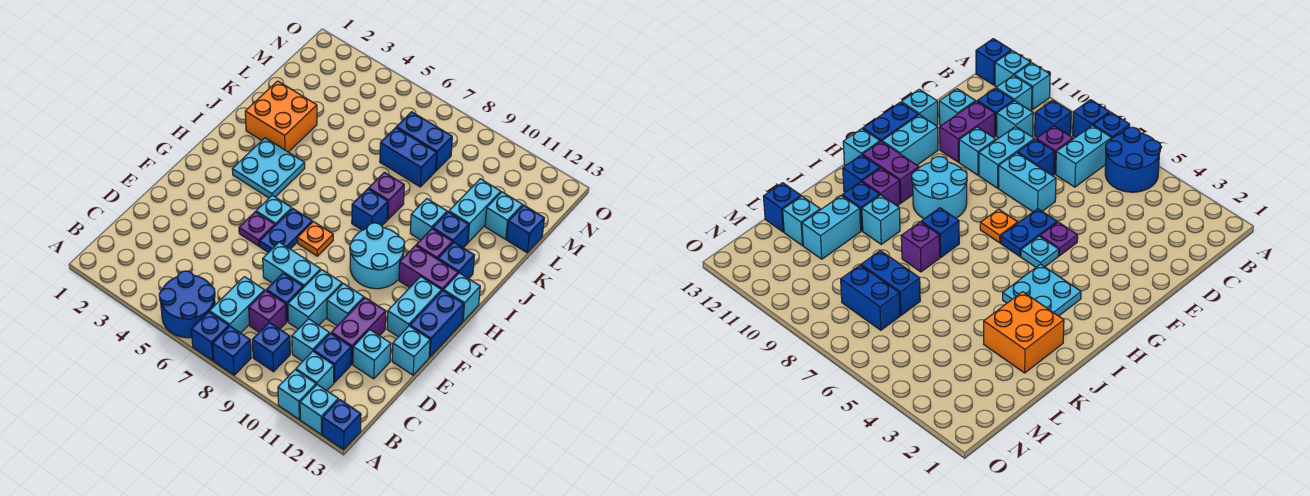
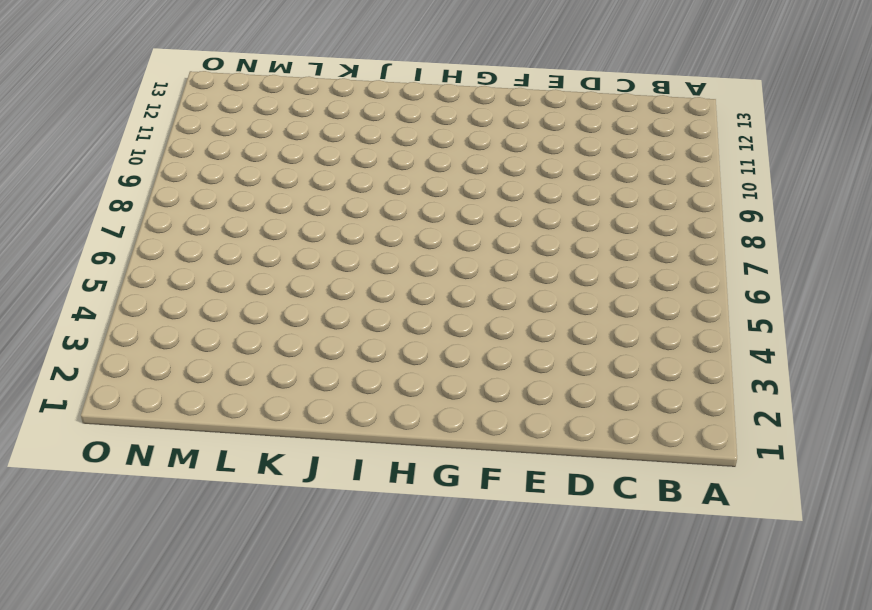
none -> blue 2x2 round brick [159,271,215,338]
none -> blue 1x1 brick [191,312,229,361]
none -> blue 1x1 brick [213,326,251,375]
none -> cyan 1x1 brick [278,370,316,419]

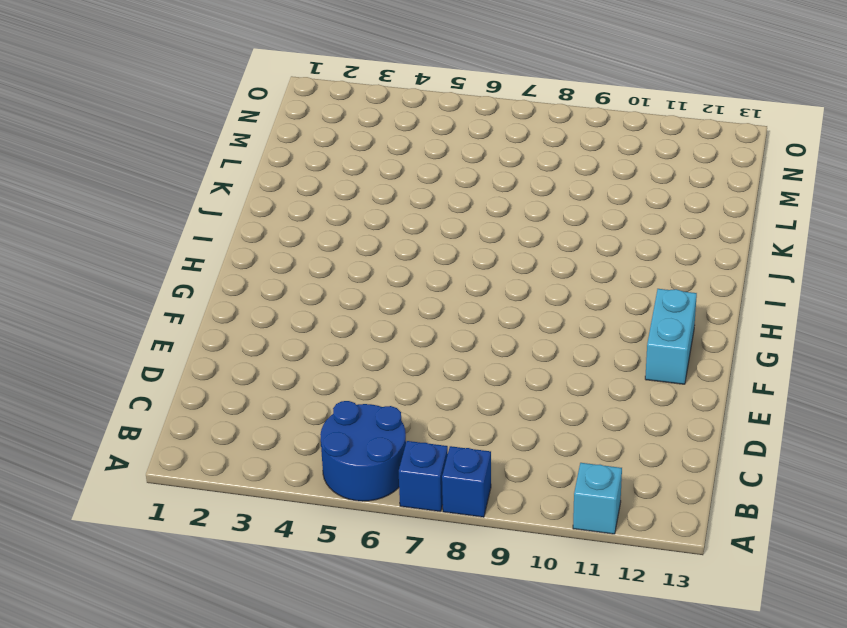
none -> cyan 1x1 brick [300,384,338,434]
none -> blue 1x1 brick [322,399,361,450]
none -> cyan 1x2 brick [209,277,265,333]
none -> blue 1x1 brick [252,322,290,372]

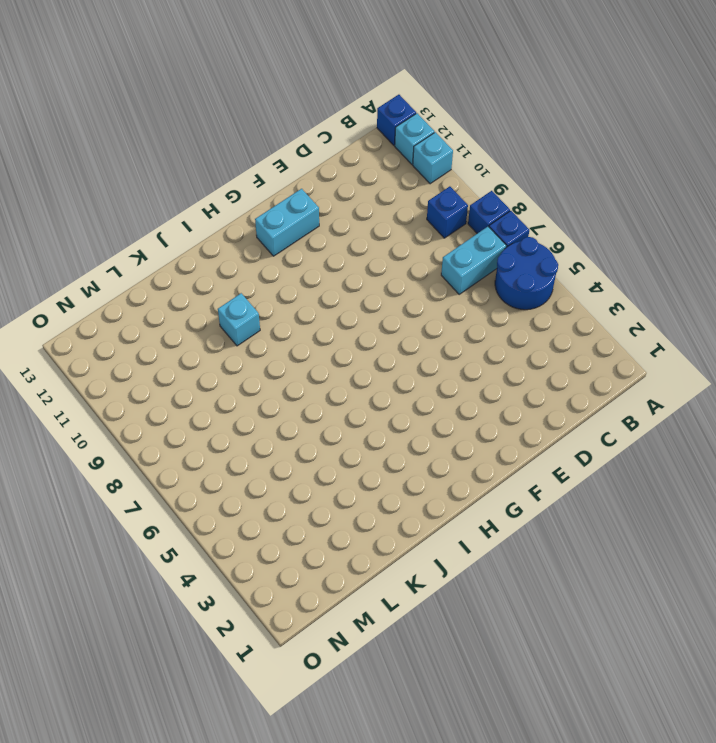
none -> cyan 1x1 brick [296,351,334,391]
none -> purple 1x1 brick [249,291,286,332]
none -> cyan 1x1 brick [292,319,329,361]
none -> blue 1x1 brick [314,333,351,382]

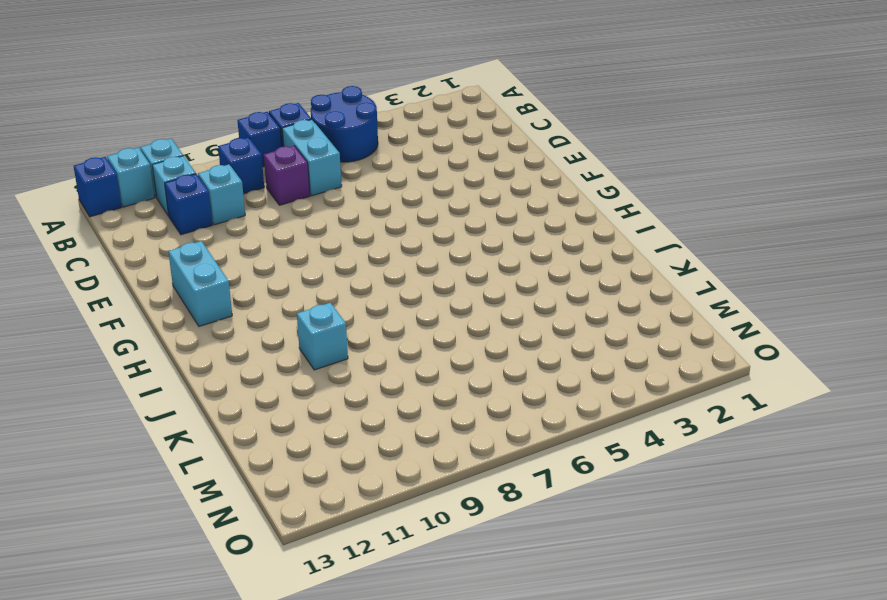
none -> blue 1x1 brick [266,273,303,321]
none -> cyan 1x2 brick [288,270,342,329]
none -> purple 1x2 brick [331,298,386,364]
none -> cyan 1x1 brick [353,330,391,379]

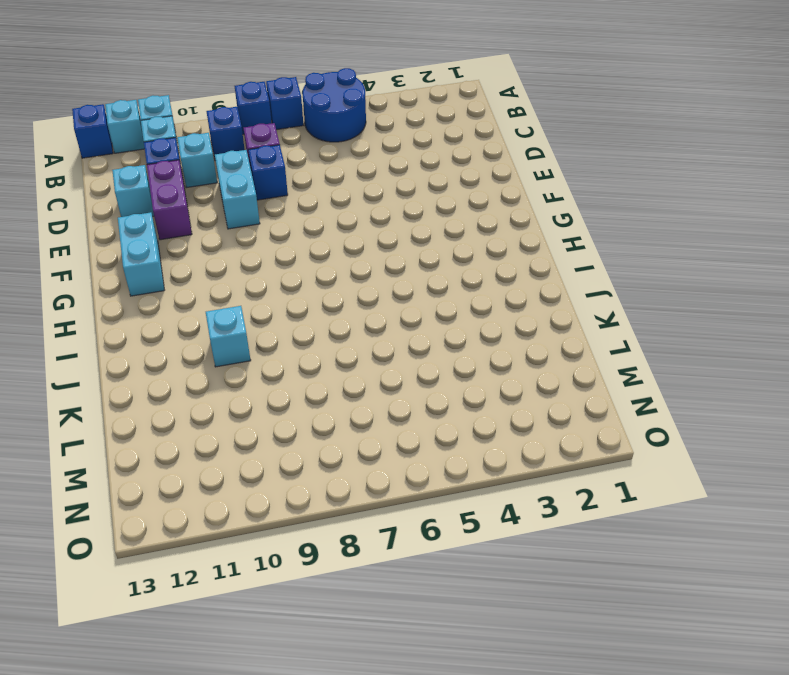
none -> cyan 1x2 brick [209,277,265,333]
none -> cyan 1x2 brick [263,242,321,288]
none -> cyan 1x1 brick [327,283,364,326]
none -> cyan 1x1 brick [392,326,430,375]

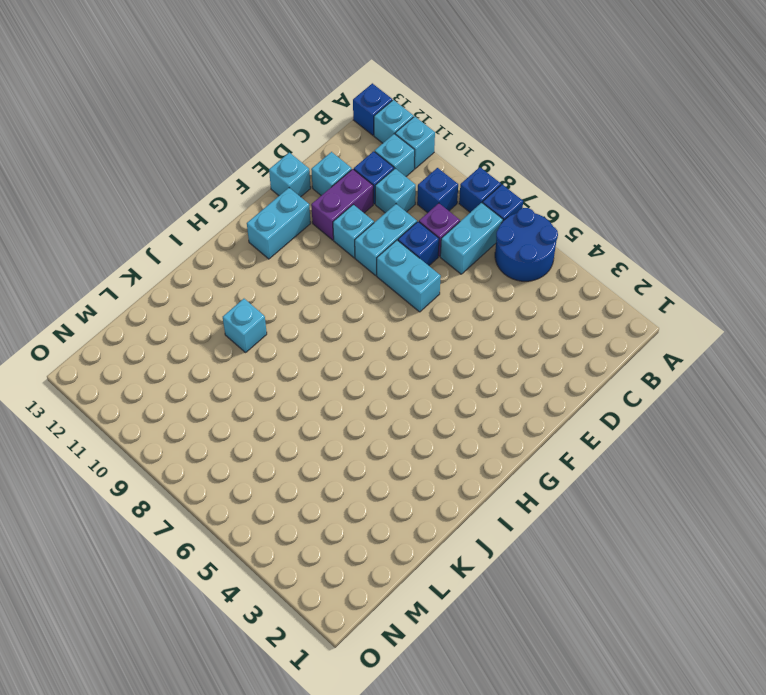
none -> purple 1x1 plate [239,212,275,246]
none -> blue 1x2 plate [260,209,313,253]
none -> blue 1x2 brick [410,291,464,357]
none -> cyan 1x1 plate [256,195,292,225]

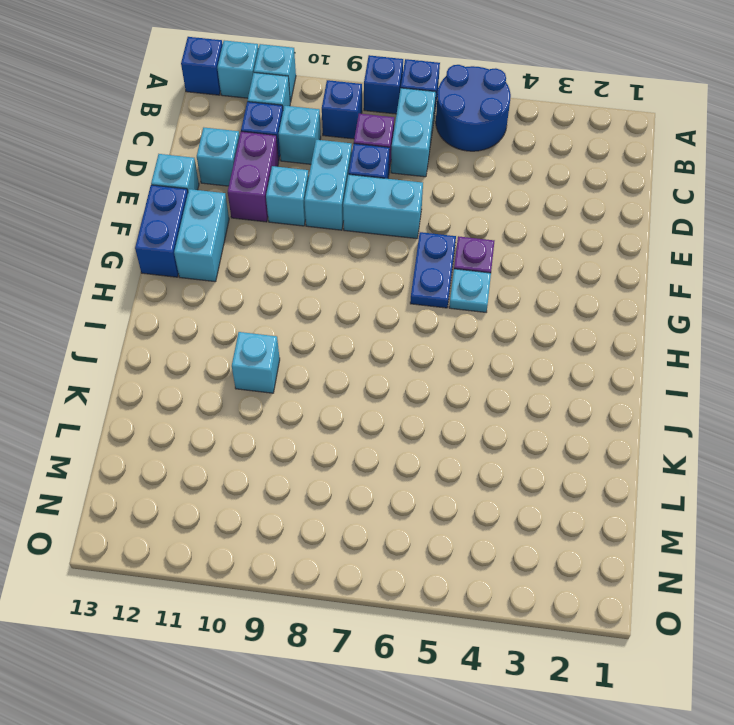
none -> orange 1x1 plate [297,222,333,256]
none -> cyan 2x2 round brick [350,223,405,289]
none -> cyan 2x2 plate [232,138,305,198]
none -> purple 1x2 brick [399,246,458,291]

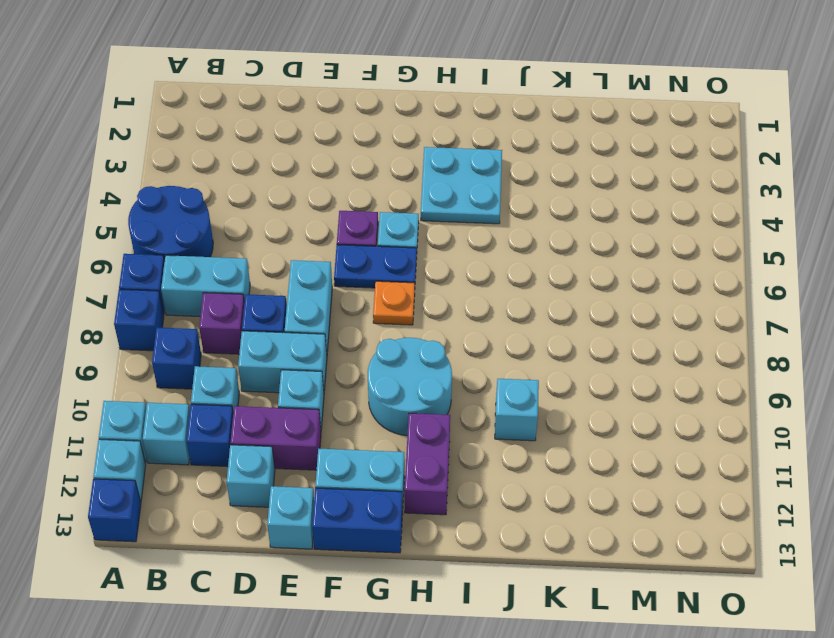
none -> cyan 1x1 brick [443,273,480,321]
none -> blue 1x1 brick [352,189,388,230]
none -> purple 1x1 brick [416,229,453,259]
none -> blue 1x1 brick [438,242,475,279]

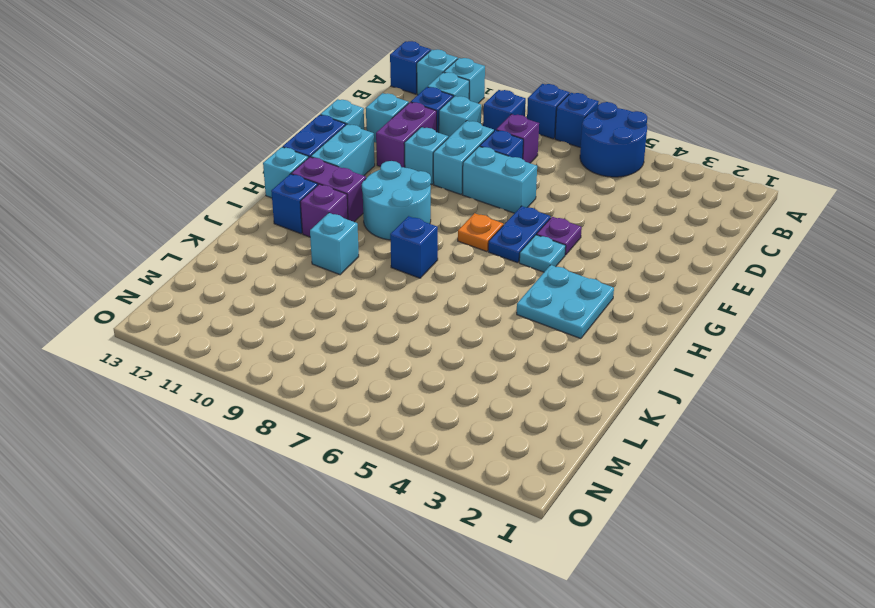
none -> cyan 1x2 brick [209,277,265,333]
none -> orange 2x2 brick [245,81,317,152]
none -> purple 1x1 brick [369,172,404,219]
none -> blue 1x1 brick [433,212,469,248]

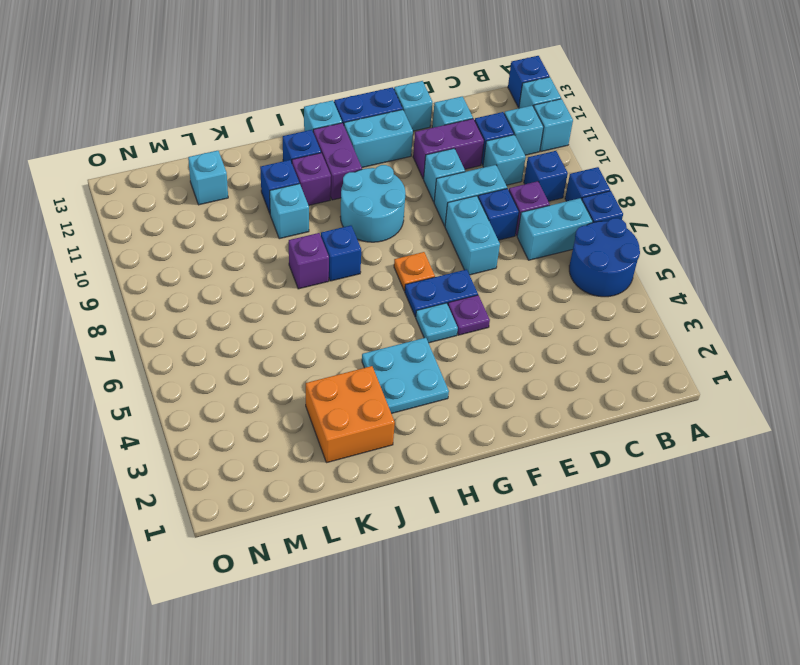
none -> cyan 1x2 brick [449,179,501,243]
none -> blue 1x2 brick [380,128,437,187]
none -> blue 1x1 brick [507,205,544,253]
none -> blue 1x2 brick [396,112,452,171]

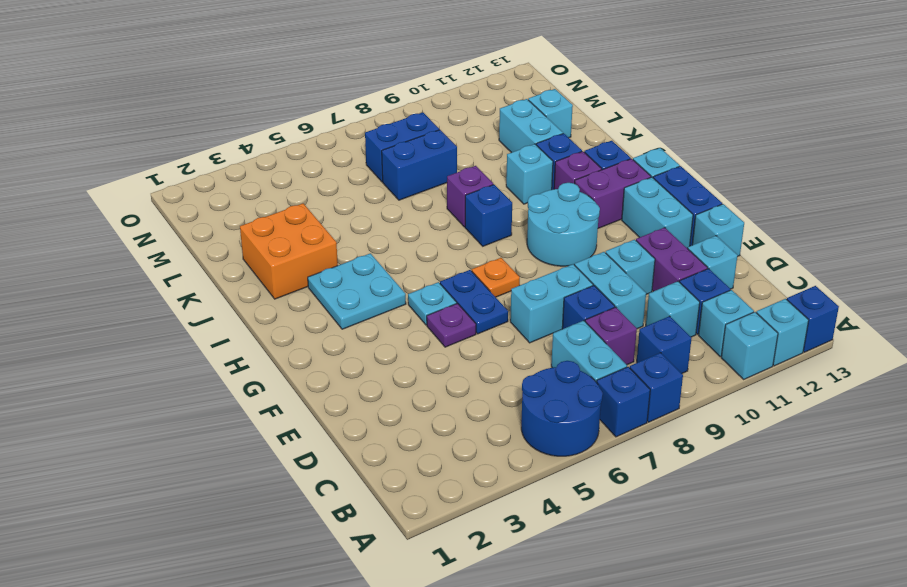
none -> blue 1x1 brick [507,205,544,253]

